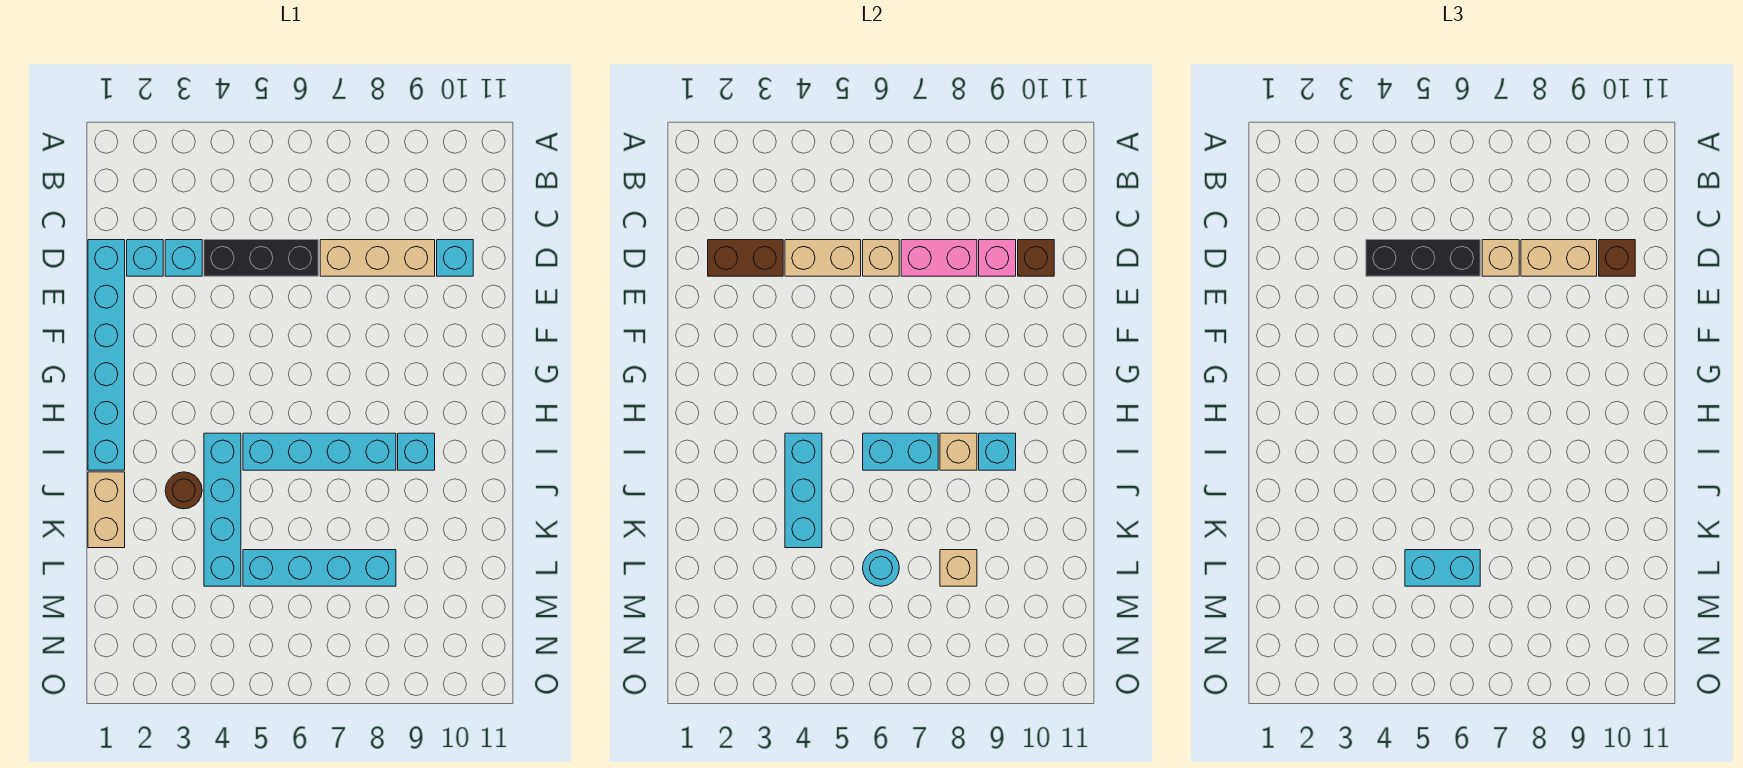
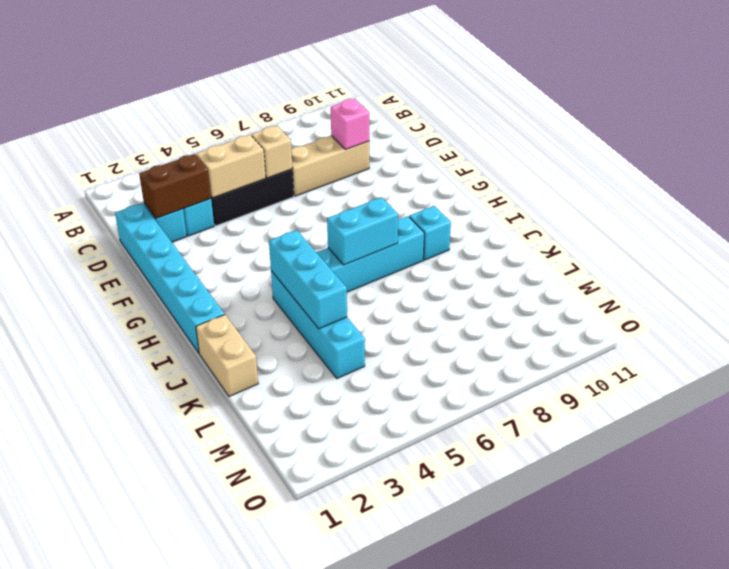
none -> cyan 1x1 brick [437,240,473,276]
none -> brown 1x1 round brick [165,472,202,509]
none -> cyan 1x4 brick [243,550,396,586]

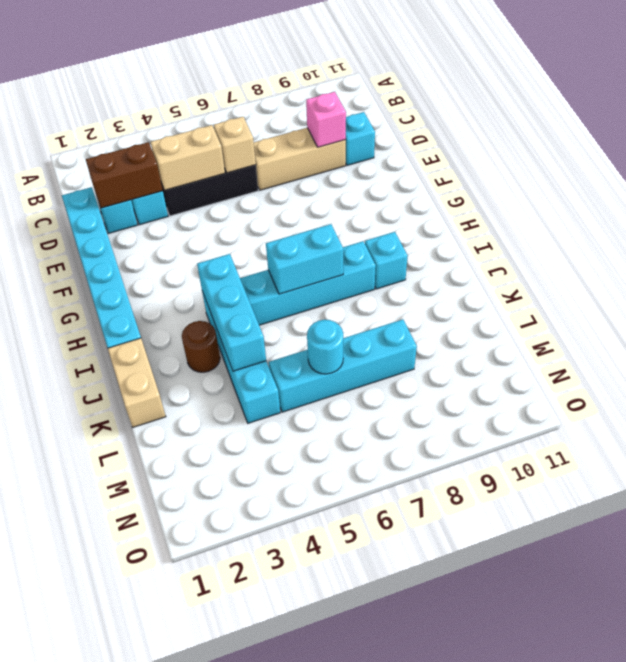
none -> pink 1x2 brick [901,240,977,276]
none -> brown 1x1 brick [1018,240,1054,276]
none -> tan 1x1 brick [940,433,977,470]

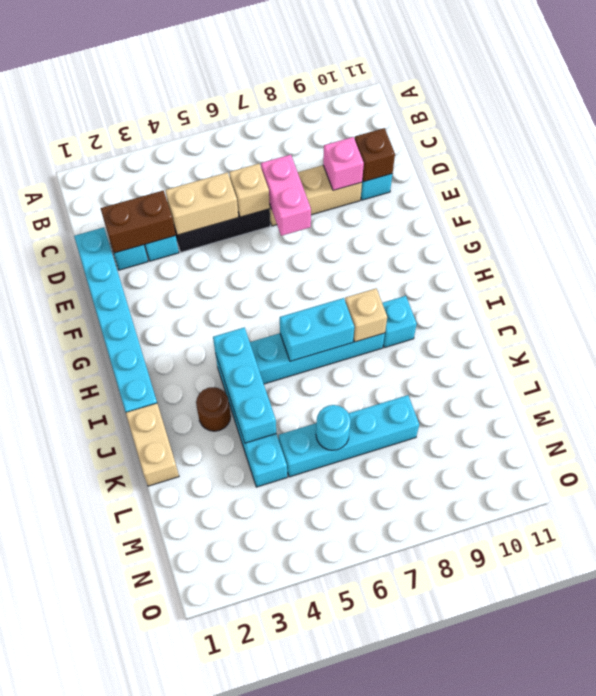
pink 1x2 brick [261,155,311,236] -> pink 1x2 brick turned to [901,240,977,276]
none -> cyan 1x1 brick [979,433,1016,470]
none -> tan 1x1 brick [940,550,977,586]
none -> black 1x3 brick [1366,240,1480,276]

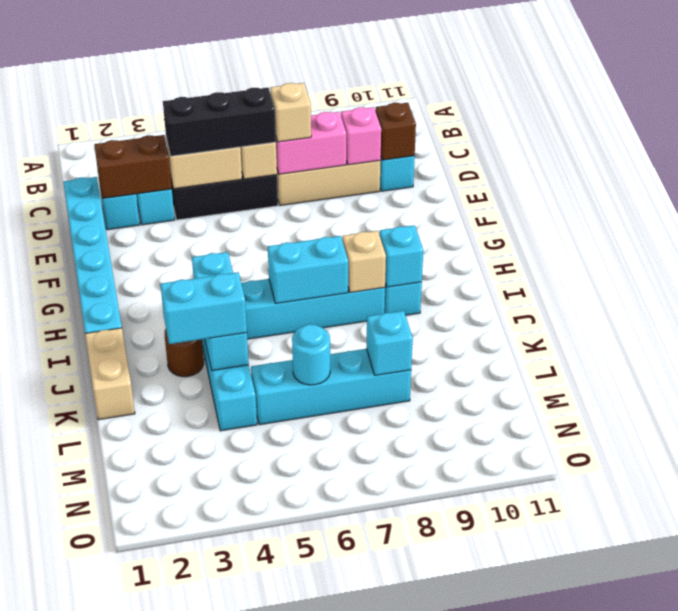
cyan 1x2 brick [160,272,247,344] -> cyan 1x2 brick moved to [1405,550,1480,586]
cyan 1x1 brick [366,311,413,375] -> tan 1x1 brick [940,550,977,586]
none -> tan 1x2 brick [1521,240,1597,276]
none -> brown 1x1 brick [1599,240,1635,276]

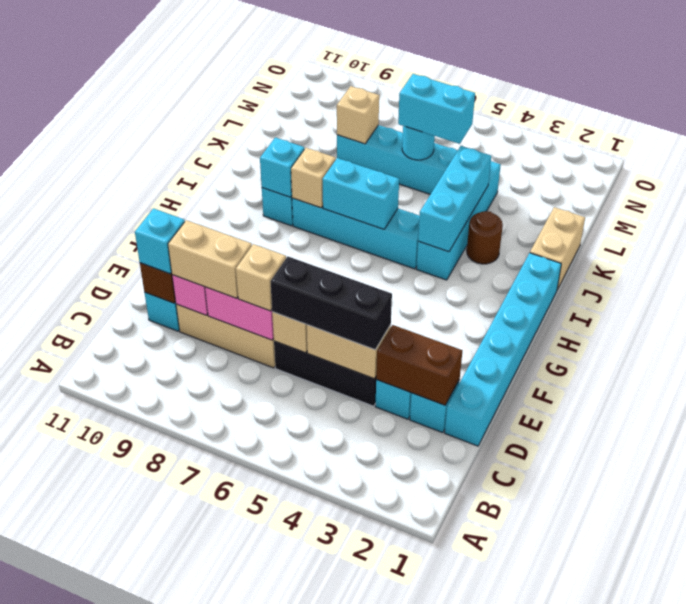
cyan 1x1 brick [135,209,185,274] -> brown 1x1 brick [1599,240,1635,276]

